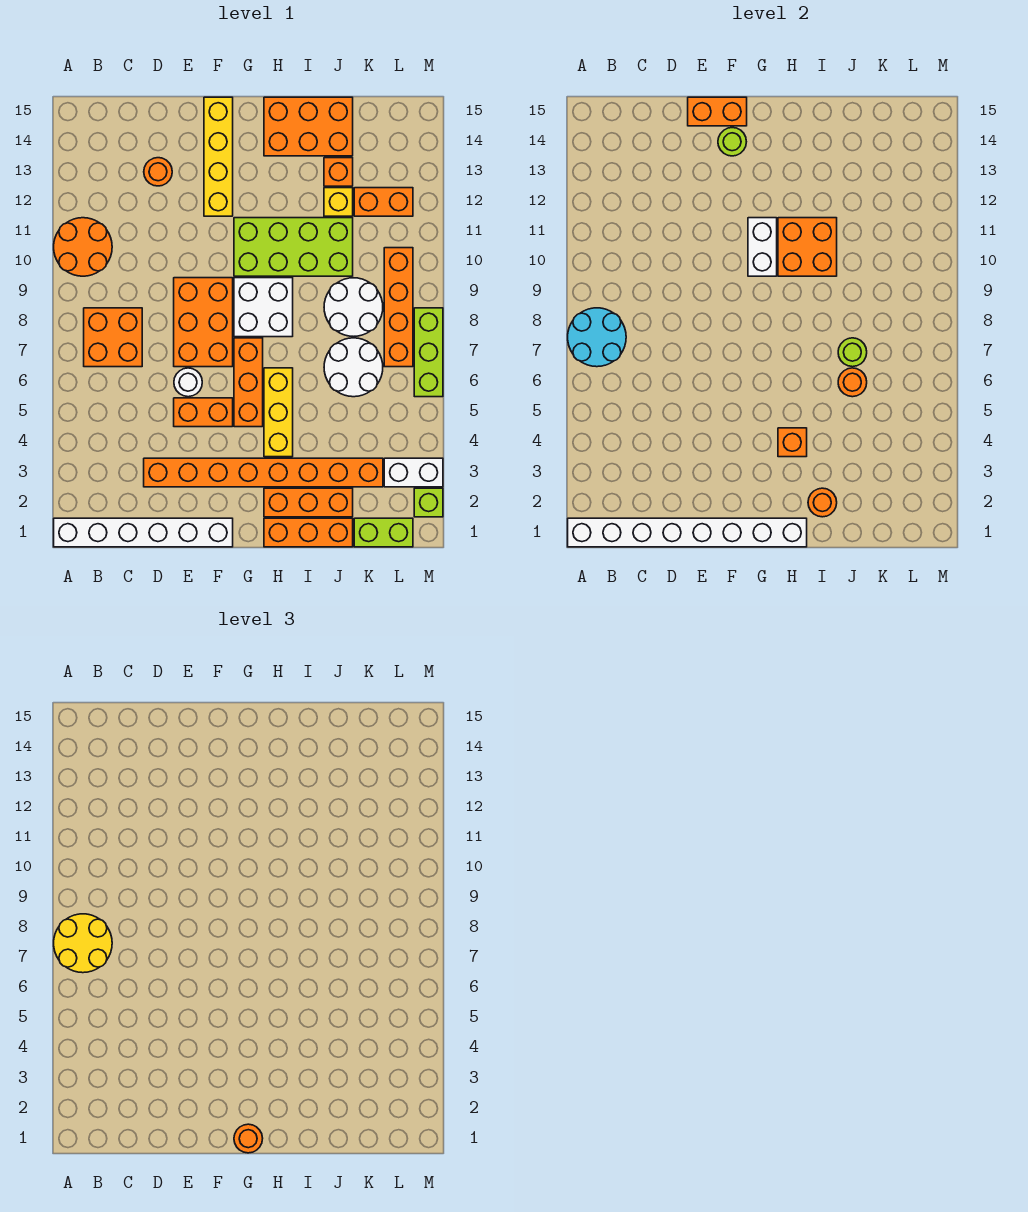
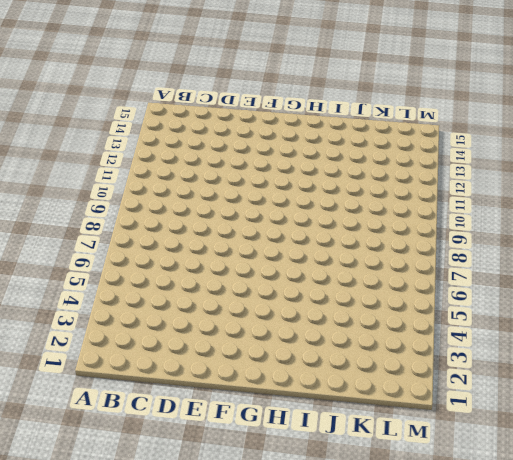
none -> white 1x6 brick [54,518,233,547]
none -> orange 2x2 round brick [54,218,112,276]
none -> orange 2x2 brick [84,308,142,367]
none -> orange 1x8 brick [144,458,383,487]

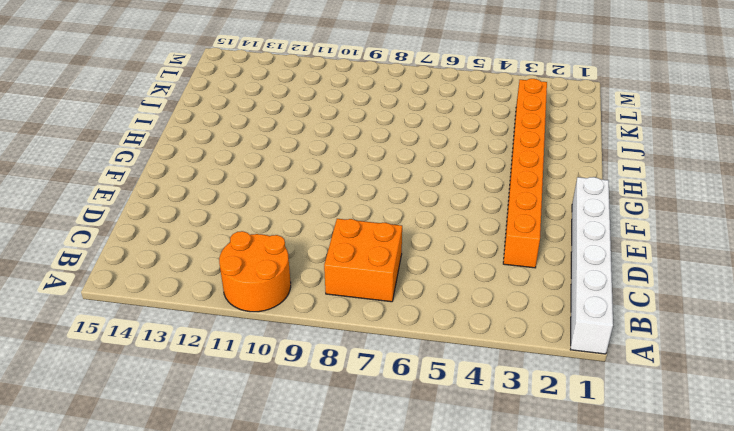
none -> orange 1x1 round brick [144,158,172,186]
none -> orange 1x2 brick [174,398,233,427]
none -> white 1x1 round brick [174,368,202,397]
none -> orange 2x3 brick [174,278,233,367]

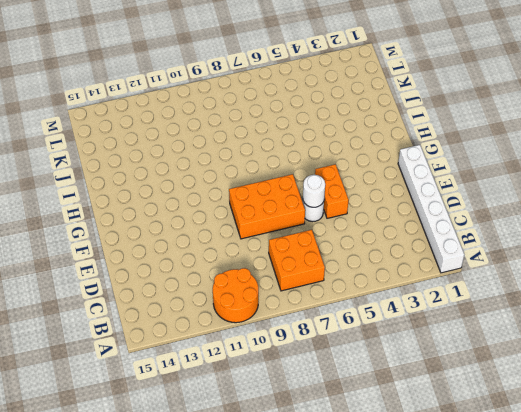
white 1x1 round brick [303,175,325,207] -> none
none -> orange 1x8 brick [144,458,383,487]
none -> orange 1x1 round brick [144,158,172,186]
none -> yellow 1x4 brick [204,97,233,216]
none -> orange 1x3 brick [234,338,263,427]

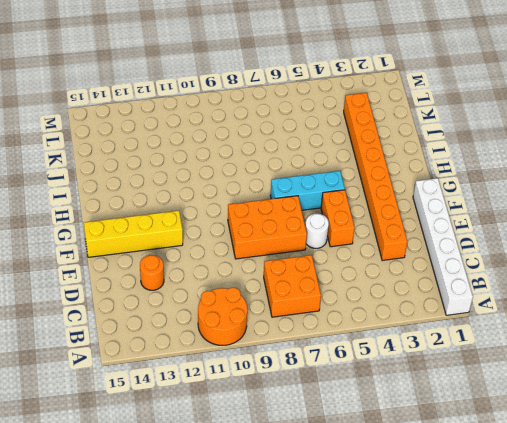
cyan 1x3 brick [270,171,345,210] -> orange 1x3 brick [234,338,263,427]
none -> white 2x2 brick [234,278,293,337]
none -> lime 2x4 brick [234,218,353,276]
none -> orange 1x3 brick [264,518,353,547]
none -> orange 1x3 brick [264,488,353,517]

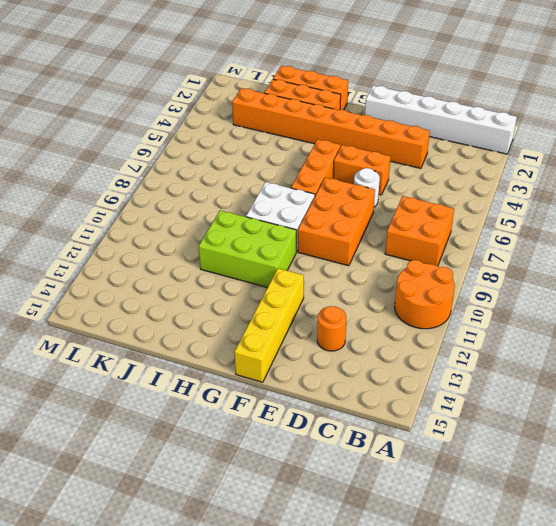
lime 2x3 brick [198,210,296,288] -> lime 2x4 brick [234,218,353,276]
none -> yellow 1x3 brick [264,368,293,457]
none -> orange 2x3 brick [264,97,353,156]
none -> white 2x2 round brick [324,338,383,397]
none -> white 2x2 round brick [324,278,383,336]

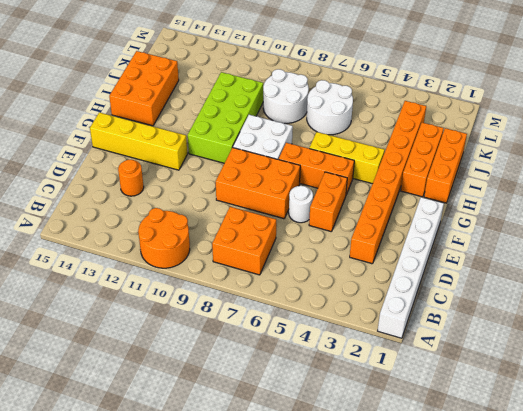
none -> yellow 1x1 brick [324,188,353,216]
none -> orange 1x1 brick [324,158,353,186]
none -> lime 1x2 brick [354,518,413,547]
none -> orange 1x2 brick [354,188,413,216]

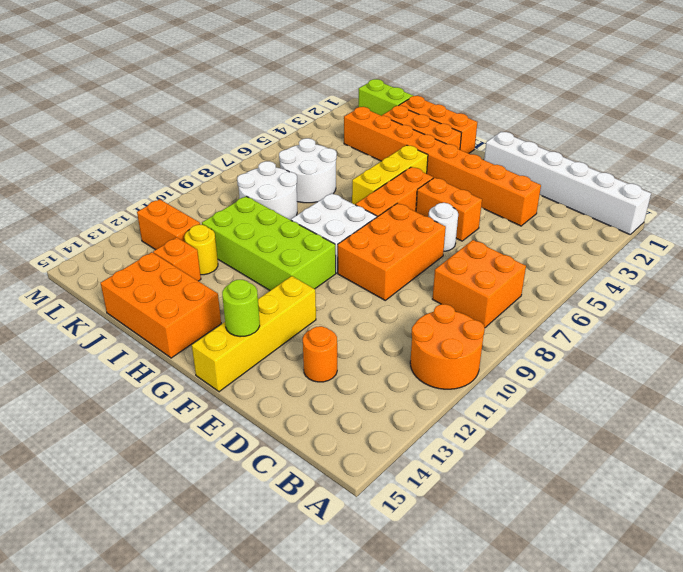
yellow 1x1 round brick [184,225,218,275] -> yellow 1x1 brick [324,188,353,216]
none -> white 1x2 brick [384,458,443,487]
none -> orange 1x4 brick [384,248,413,367]
none -> lime 1x1 brick [414,488,443,517]
none -> lime 1x3 brick [414,308,443,397]

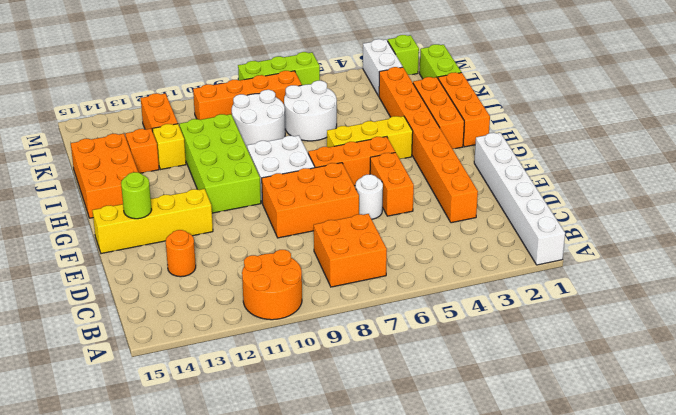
none -> white 1x8 brick [568,518,807,547]
none -> cyan 2x2 round brick [568,308,626,367]
none -> orange 1x2 brick [688,97,747,126]
none -> white 1x2 brick [748,218,777,276]

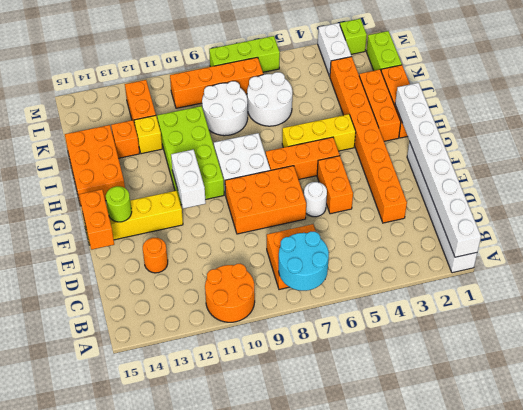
white 1x2 brick [171,150,206,209] -> white 1x2 brick turned to [748,218,777,276]
none -> orange 1x1 brick [778,428,807,457]
none -> orange 2x2 brick [778,218,837,276]
none -> orange 1x1 round brick [808,488,837,517]
none -> orange 1x1 round brick [838,368,867,397]

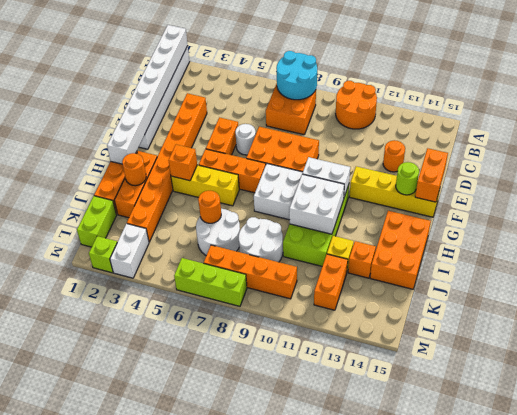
white 2x2 brick [289,174,344,234] -> orange 2x2 brick [778,218,837,276]
none -> lime 1x1 round brick [838,338,867,367]
none -> yellow 2x2 round brick [54,914,112,973]
none -> orange 1x1 round brick [234,1124,263,1153]

